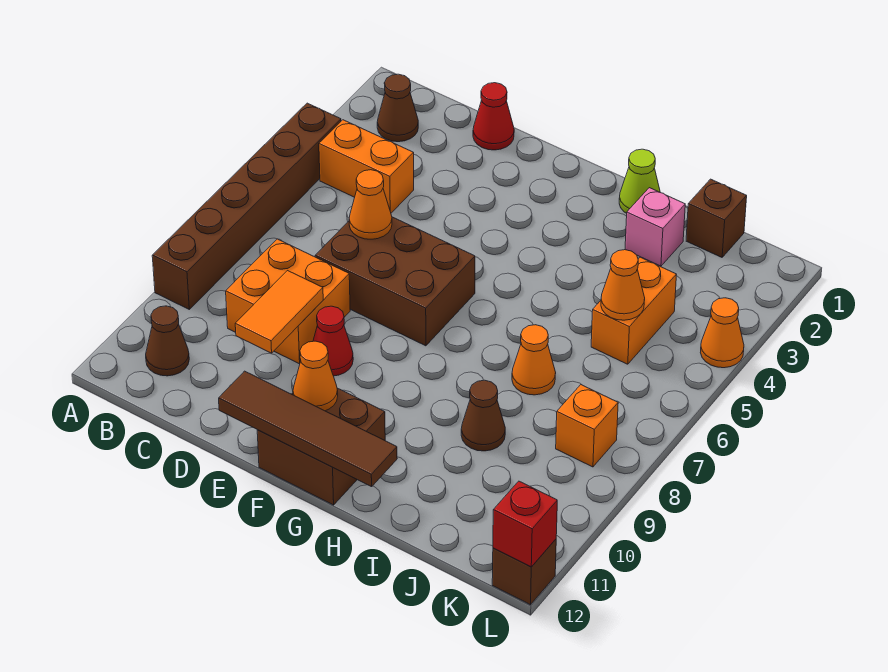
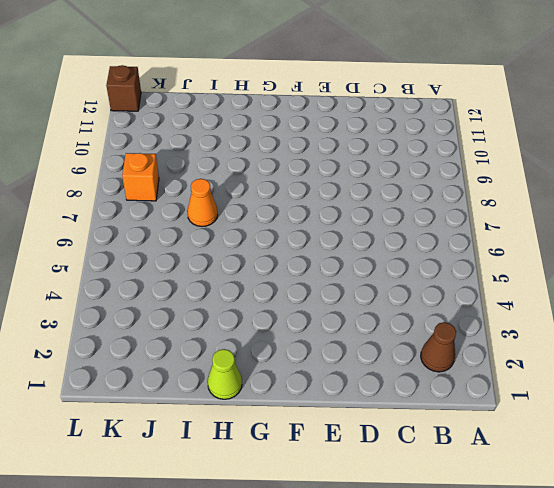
none -> brown 1x6 brick [152,103,341,309]
none -> orange 1x2 brick [319,120,414,213]
none -> brown 1x1 cone [146,306,189,376]

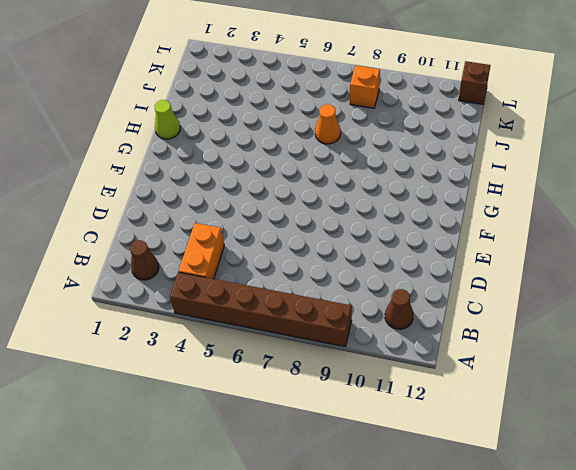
none -> orange 2x2 brick [226,239,350,364]
none -> red 1x1 cone [473,83,514,150]
none -> brown 2x3 brick [315,217,475,346]

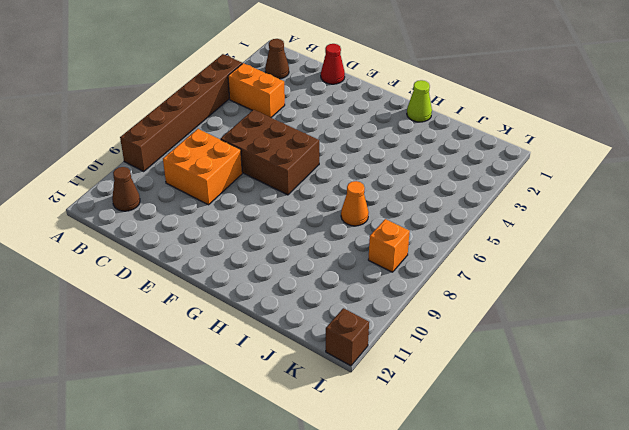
none -> red 1x1 cone [313,306,353,376]
none -> brown 2x2 brick [257,388,385,505]
none -> pink 1x1 brick [625,188,685,266]

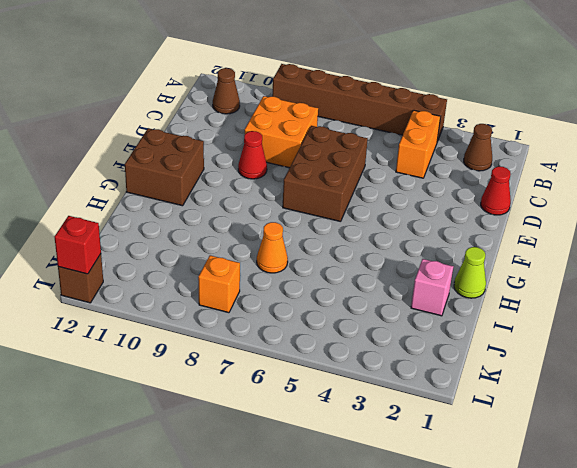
none -> brown 1x1 cone [461,380,505,451]
none -> brown 1x1 brick [686,179,747,257]
none -> orange 1x2 brick [591,257,677,364]

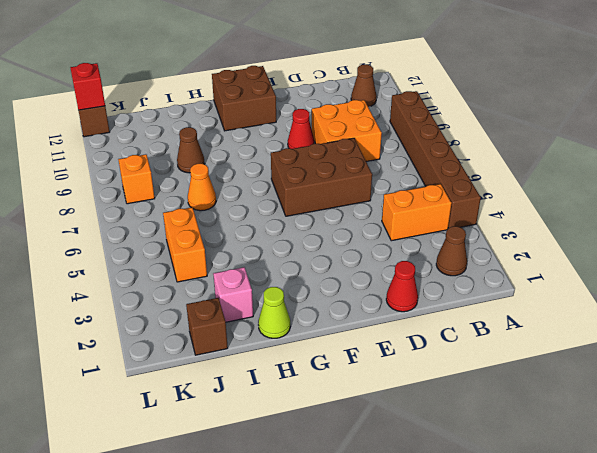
none -> orange 1x1 cone [700,298,744,368]
none -> orange 1x1 cone [349,170,392,239]
none -> orange 1x2 tile [235,271,323,353]

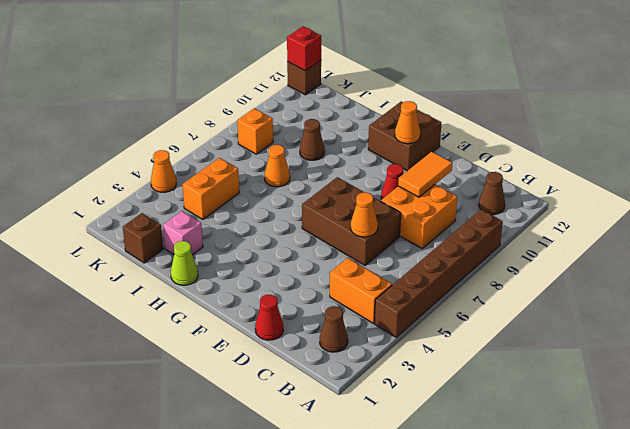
none -> brown 1x4 tile [219,371,397,487]
none -> orange 1x1 cone [601,250,645,320]

